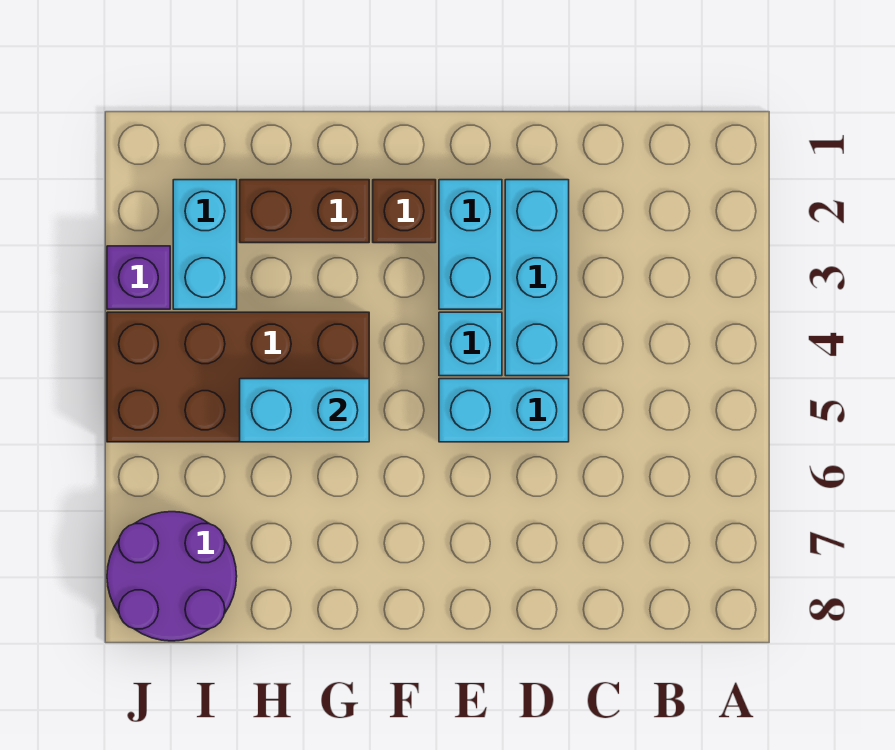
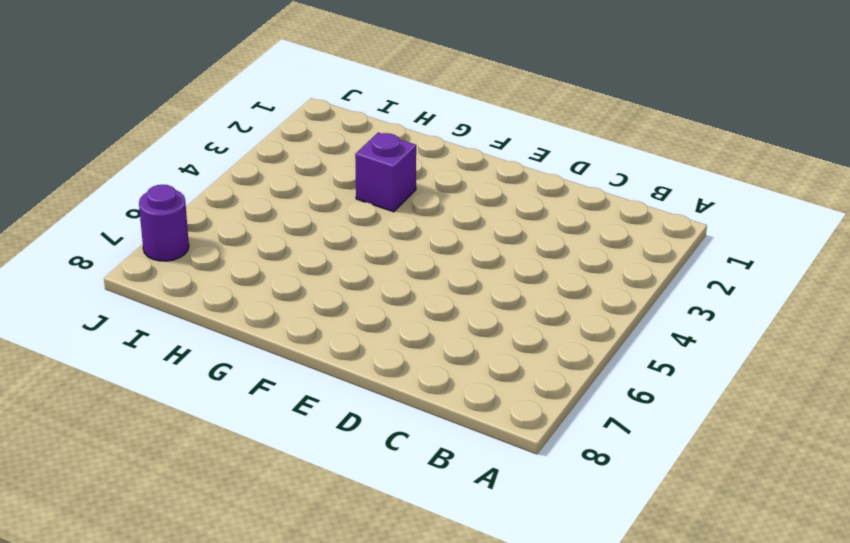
purple 1x1 brick [355,133,416,212] -> purple 1x1 brick moved to [107,246,170,309]
purple 1x1 round brick [139,185,189,261] -> purple 2x2 round brick [107,512,237,641]
none -> cyan 1x3 brick [505,180,569,376]
none -> cyan 1x2 brick [439,379,569,442]

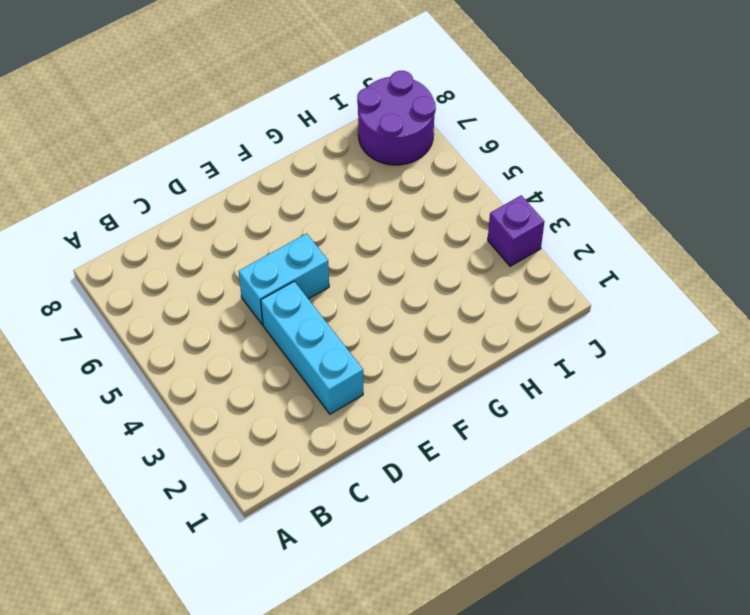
none -> cyan 1x2 brick [439,180,502,309]
none -> cyan 1x1 brick [439,312,502,376]

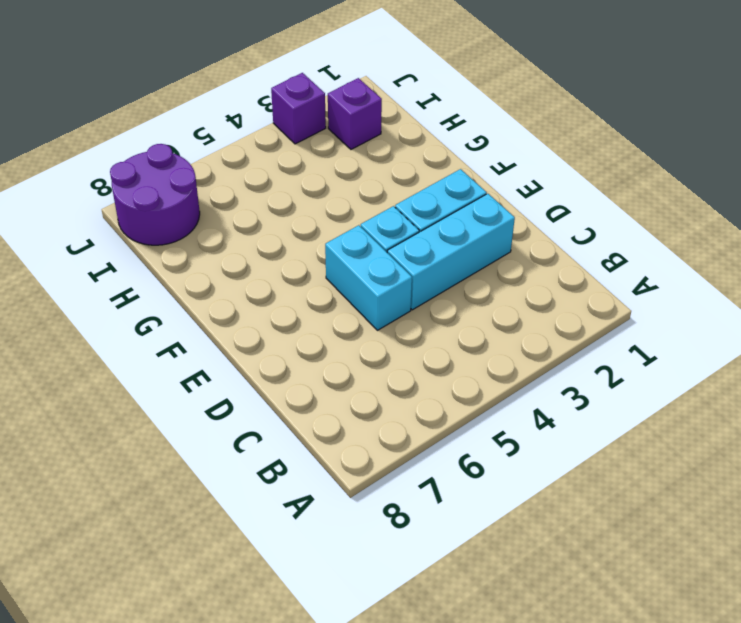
purple 1x1 brick [328,78,382,149] -> cyan 1x2 brick [173,180,237,309]
none -> brown 1x1 brick [373,180,436,243]
none -> brown 1x2 brick [240,180,369,243]

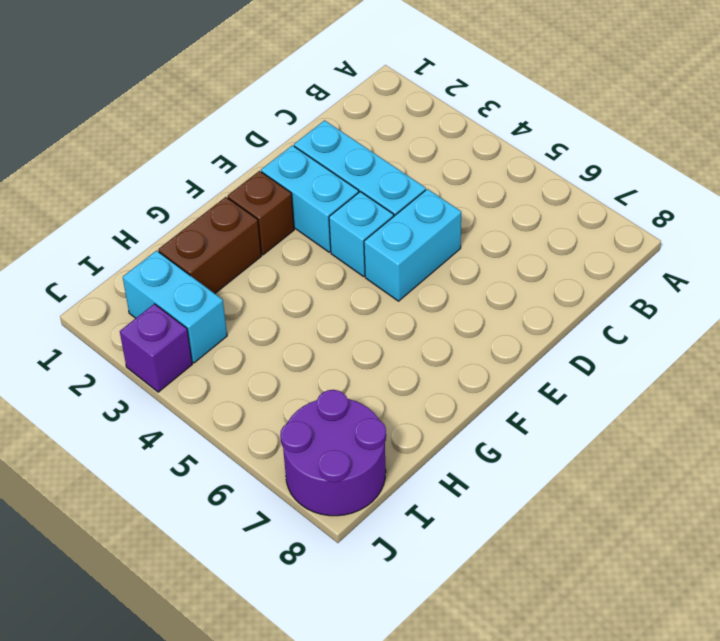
none -> brown 2x4 brick [107,312,369,442]
none -> cyan 1x2 brick [240,379,369,442]

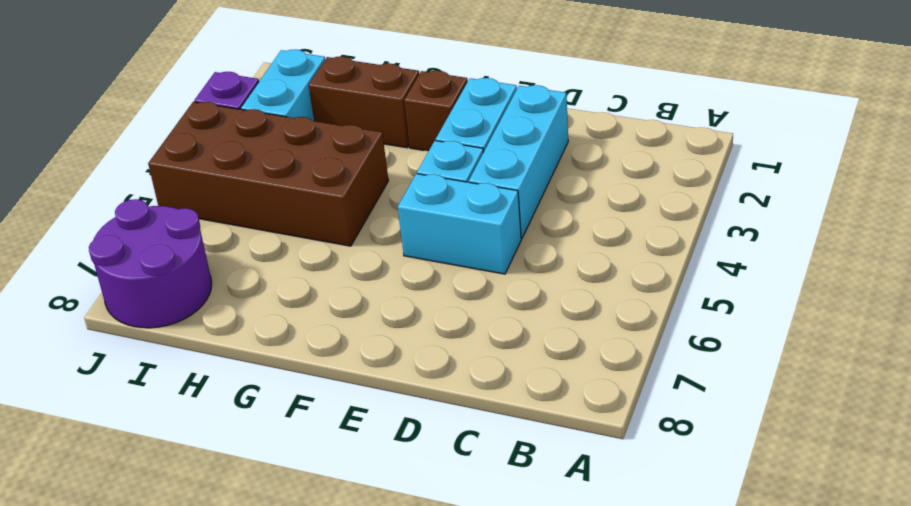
none -> cyan 1x2 brick [240,379,369,442]

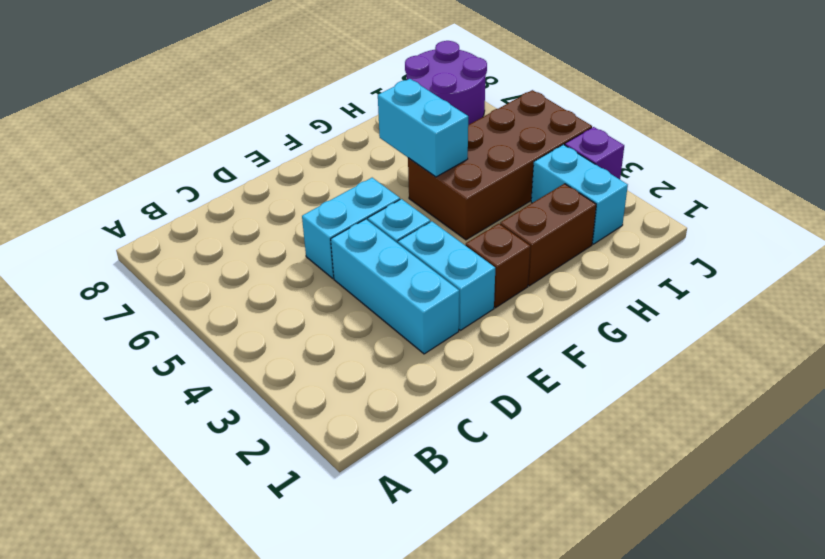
cyan 1x2 brick [378,79,468,177] -> cyan 1x2 brick turned to [240,379,369,442]

